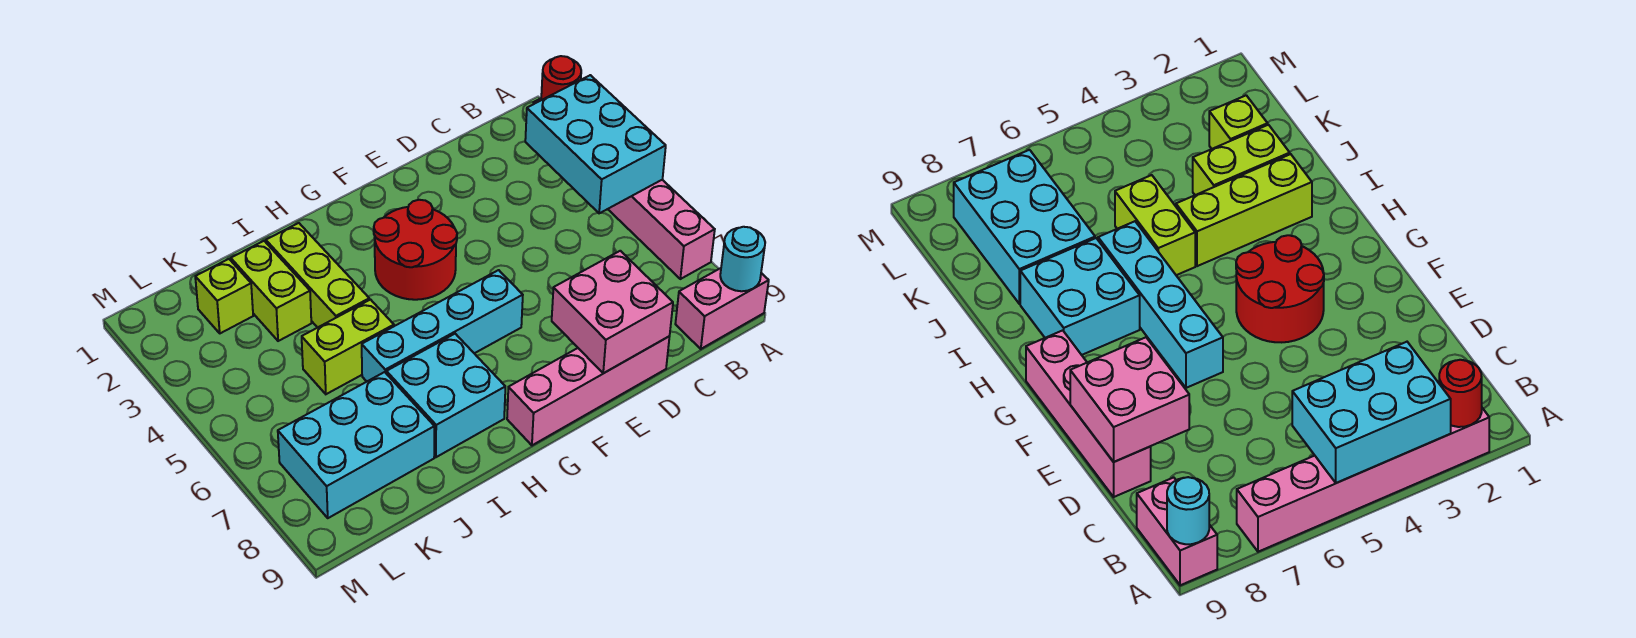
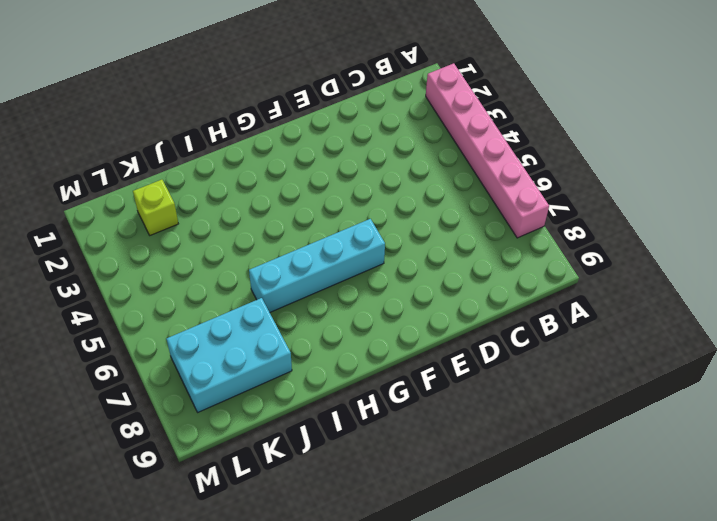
none -> pink 1x2 brick [675,268,769,349]
none -> pink 1x4 brick [507,336,670,445]
none -> red 2x2 round brick [374,200,457,300]

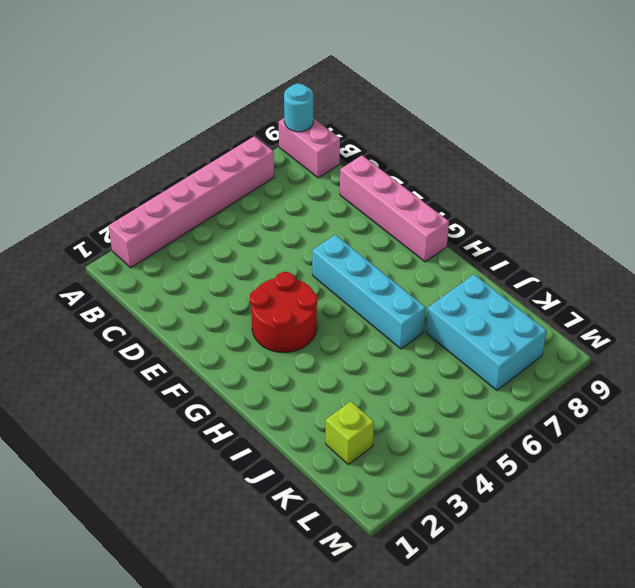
none -> cyan 2x2 brick [386,334,505,457]
none -> lime 1x3 brick [266,223,369,328]
none -> lime 1x2 brick [302,300,394,394]

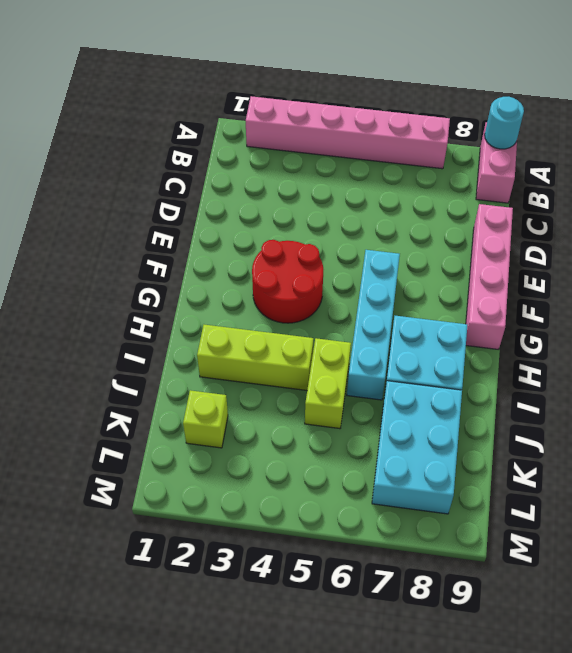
none -> lime 1x2 brick [231,241,311,341]
none -> red 1x1 round brick [541,56,581,100]
none -> cyan 2x3 brick [525,75,666,213]

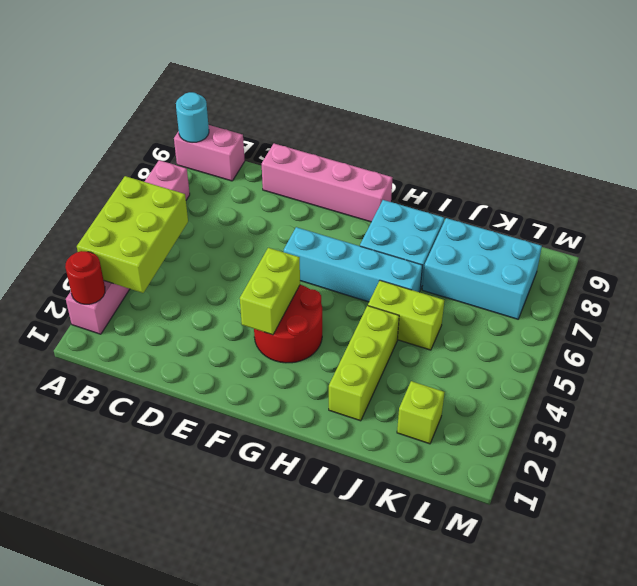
lime 2x3 brick [77,176,188,293] -> cyan 2x3 brick [525,75,666,213]
lime 1x2 brick [240,248,300,335] -> lime 1x2 brick moved to [231,241,311,341]
none -> pink 2x2 brick [552,251,673,373]

